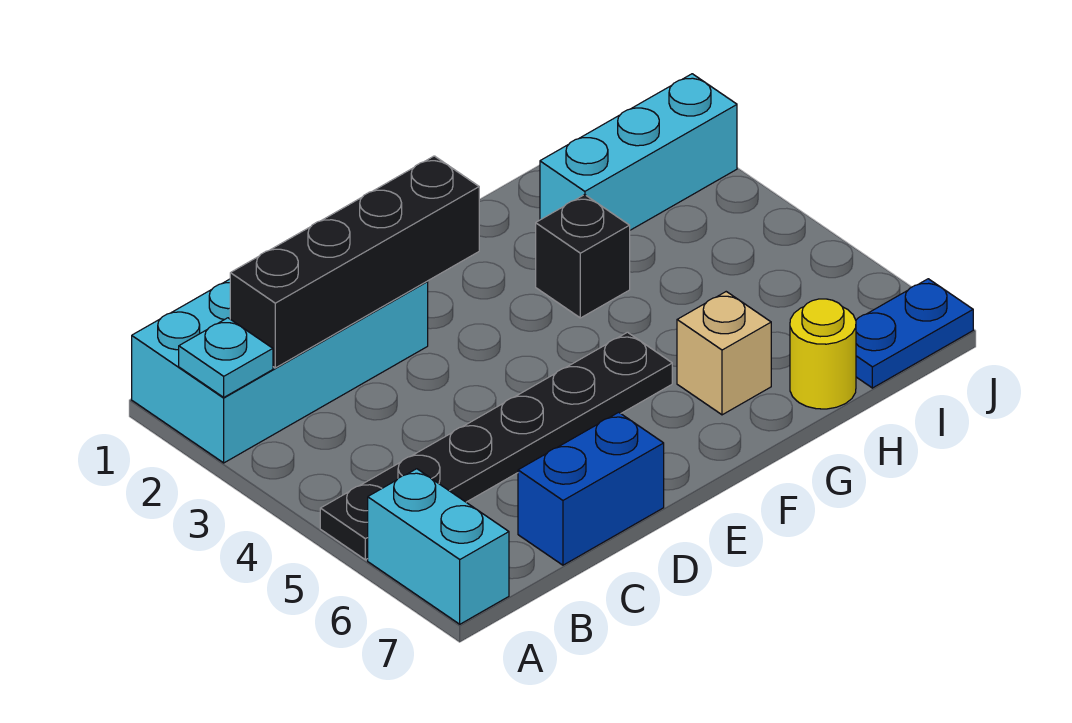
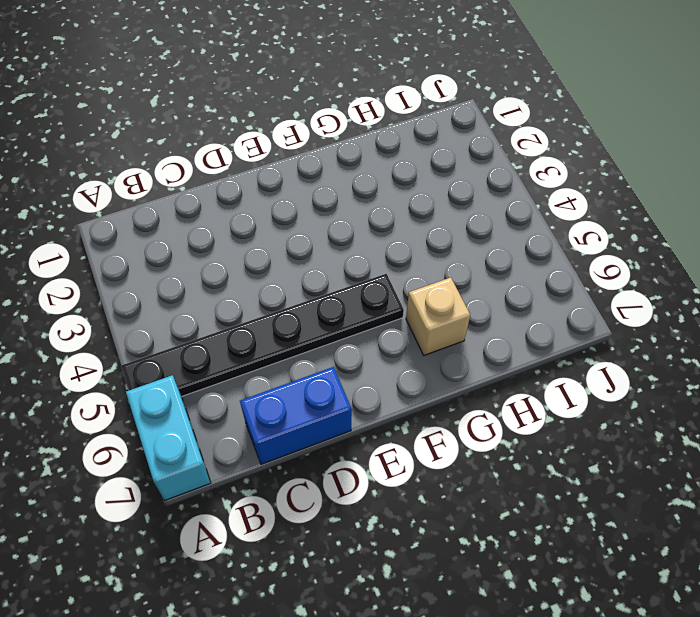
none -> cyan 2x4 brick [132,279,428,463]
none -> black 1x1 brick [536,195,630,318]

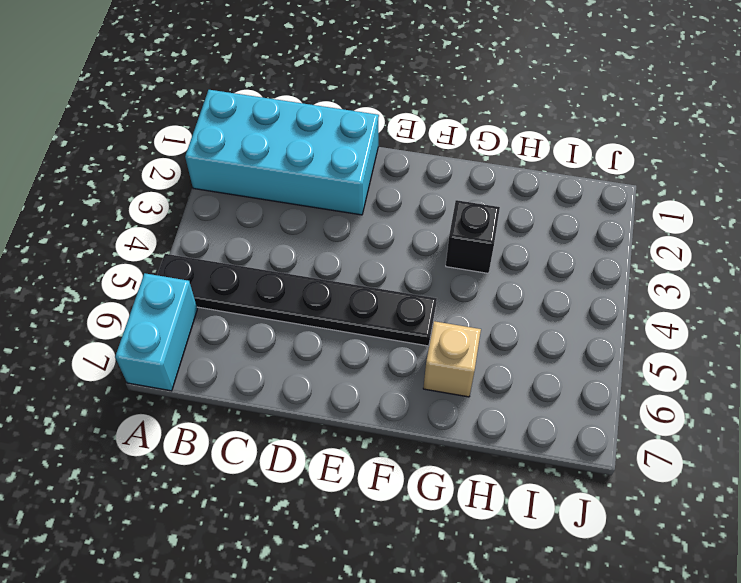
none -> blue 1x2 brick [518,412,664,565]
none -> cyan 1x3 brick [540,74,737,230]

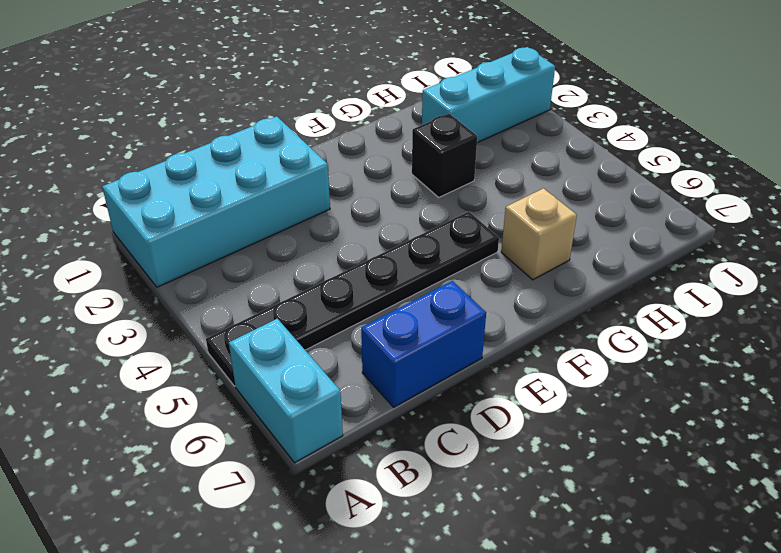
none -> yellow 1x1 round brick [790,299,856,409]
none -> blue 1x2 plate [856,279,973,388]

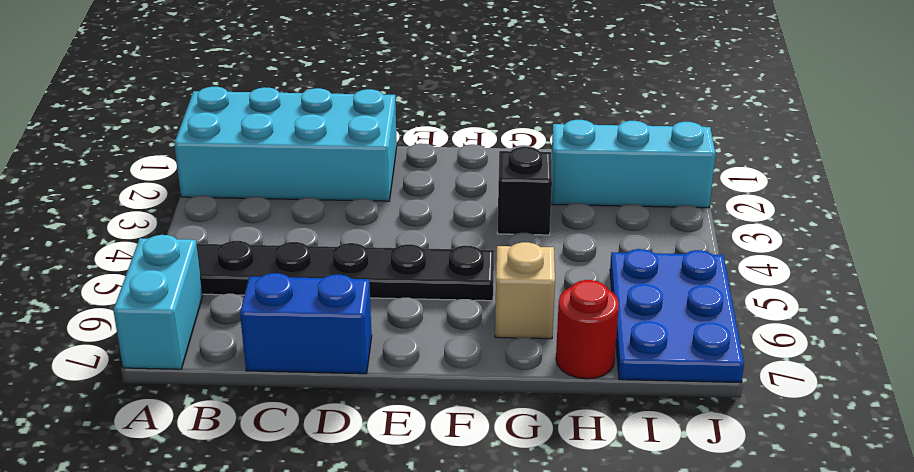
red 1x1 round brick [556,280,619,379] -> yellow 1x1 round brick [790,299,856,409]
blue 2x3 plate [610,249,744,383] -> blue 1x2 plate [856,279,973,388]
none -> cyan 1x1 plate [179,318,273,397]
none -> black 1x4 brick [230,156,479,368]

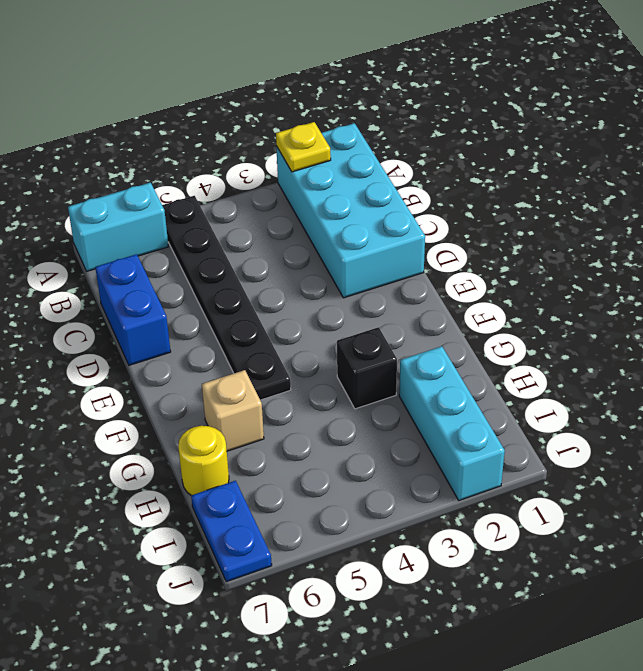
yellow 1x1 plate [276,122,331,172] -> cyan 1x1 plate [179,318,273,397]
none -> black 1x4 brick [230,156,479,368]

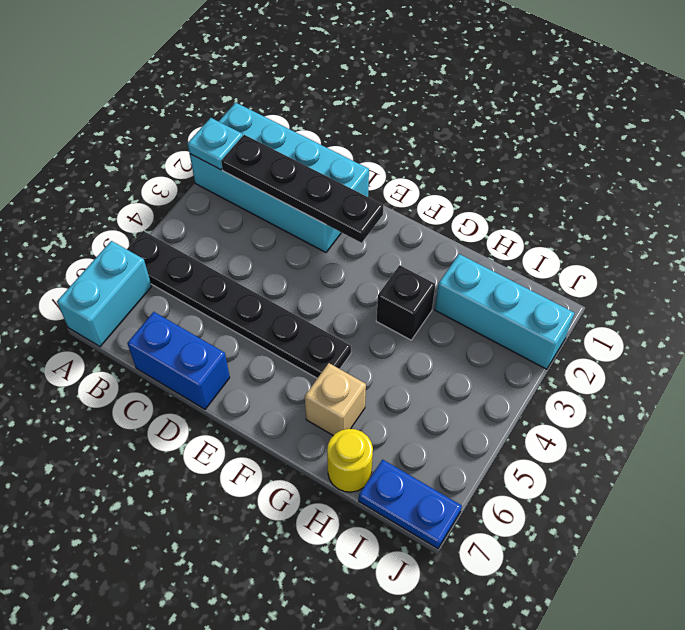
black 1x4 plate [221,135,384,243] -> black 1x4 brick [230,156,479,368]

